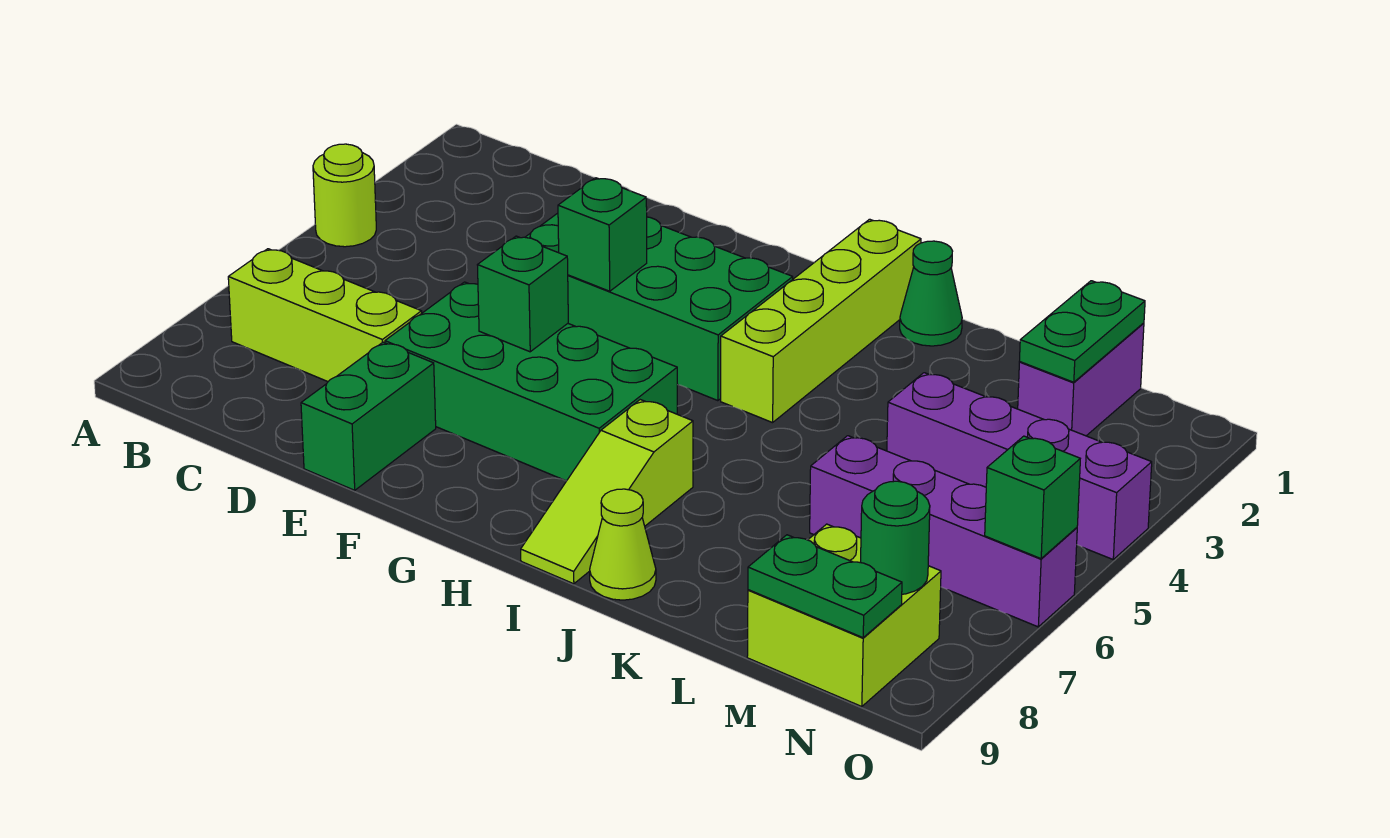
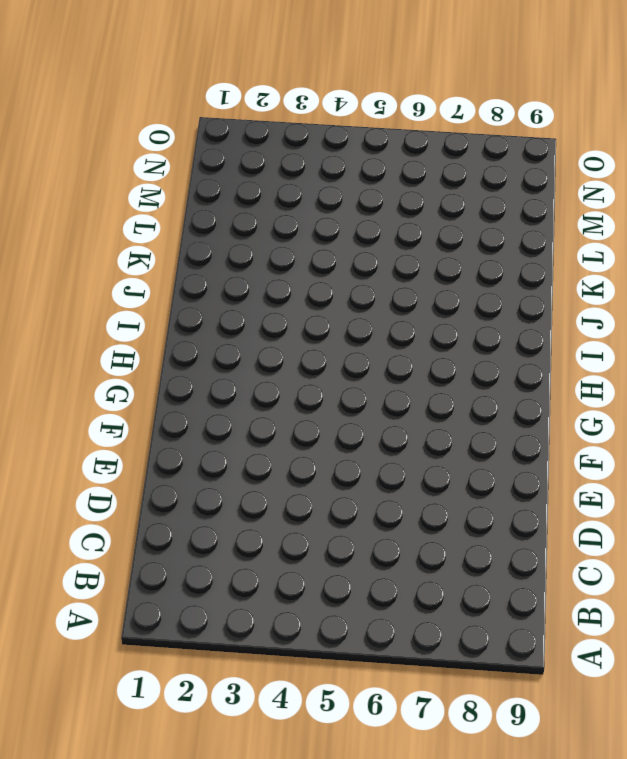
none -> lime 1x1 round brick [313,144,376,247]
none -> lime 1x3 brick [228,249,422,382]
none -> green 2x4 brick [525,213,793,401]

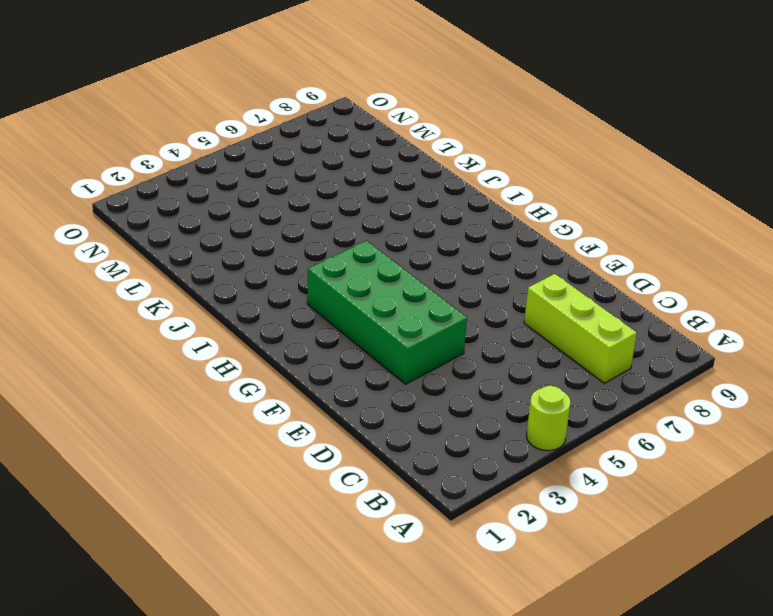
none -> green 2x4 brick [385,282,677,481]
none -> green 1x2 brick [301,342,436,490]
none -> lime 1x4 brick [721,219,921,423]

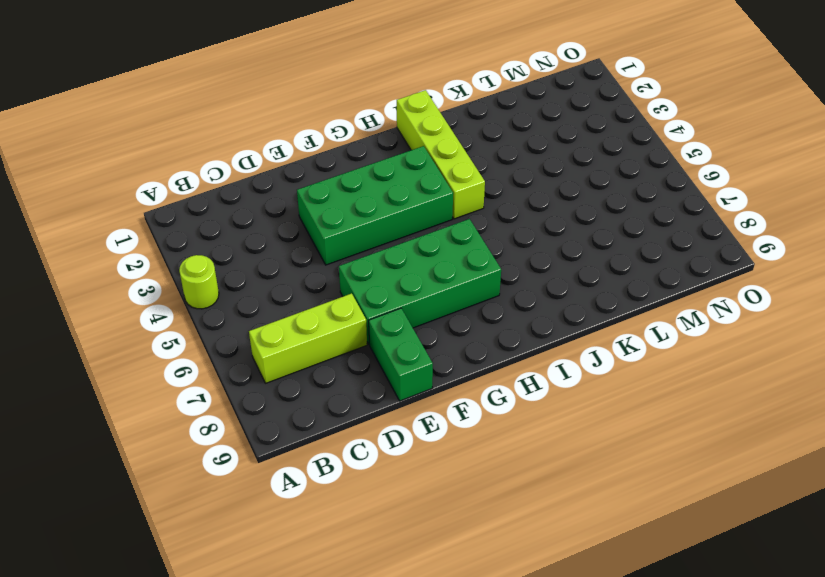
none -> lime 1x3 slope [521,400,693,584]
none -> green 1x1 cone [900,241,962,346]
none -> lime 1x1 cone [590,489,656,600]

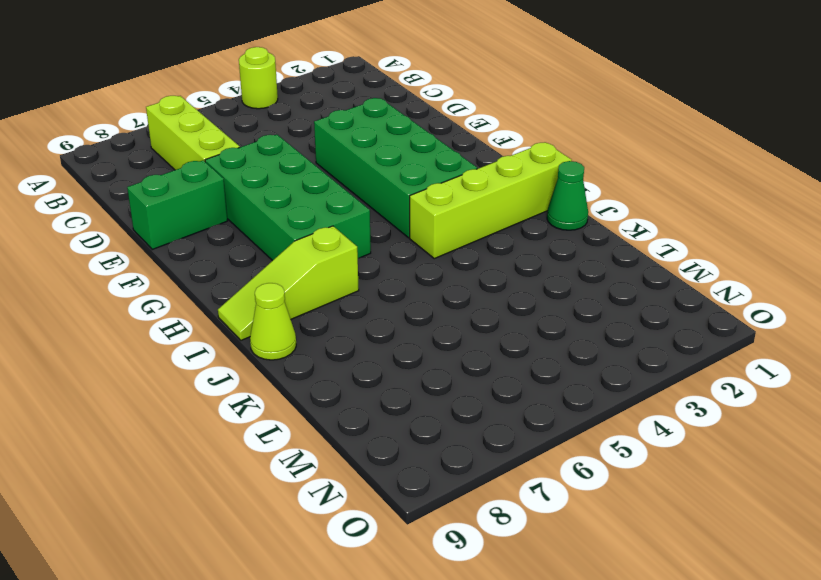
none -> purple 1x4 brick [887,373,1152,559]
none -> purple 1x4 brick [810,436,1077,627]
none -> purple 1x2 brick [1018,323,1144,436]

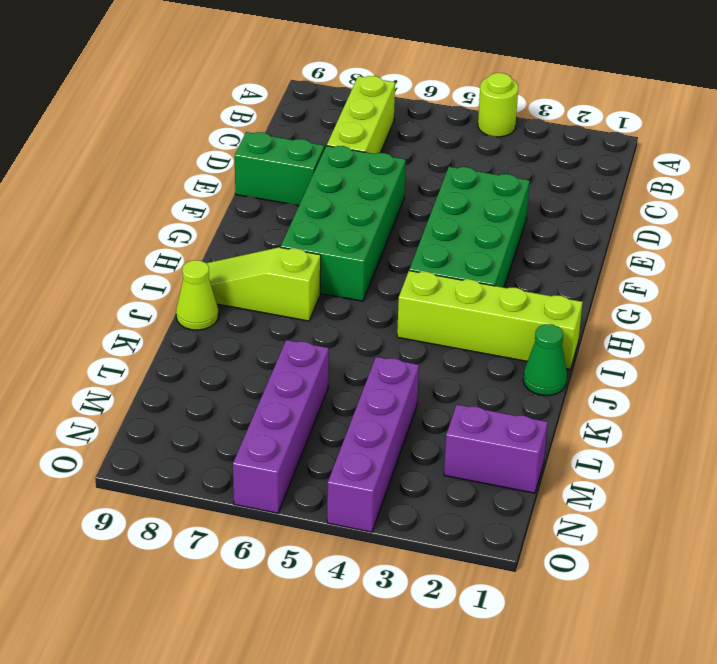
none -> lime 2x2 brick [747,524,941,707]
none -> green 1x1 brick [558,178,647,291]
none -> green 1x1 brick [478,236,568,352]

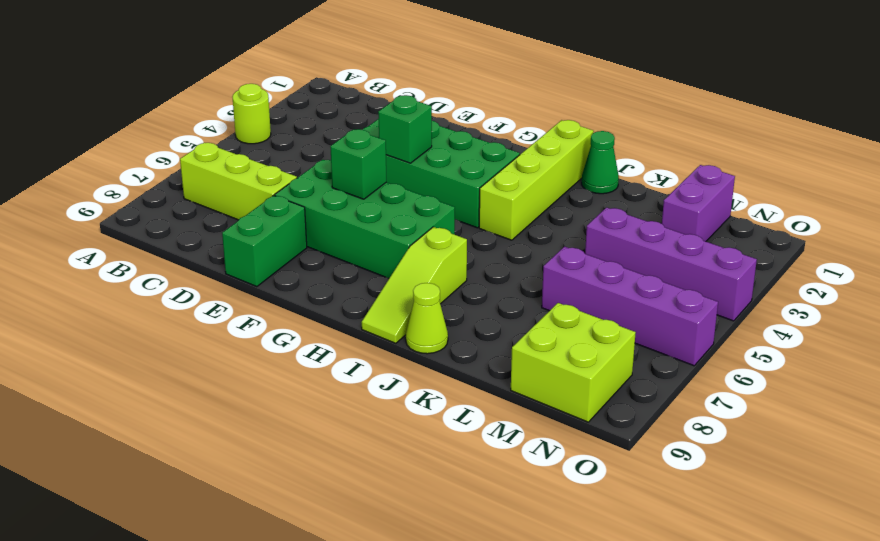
none -> green 1x2 plate [1020,281,1145,382]
none -> green 1x2 plate [748,535,902,638]
none -> green 1x1 round brick [861,481,930,594]

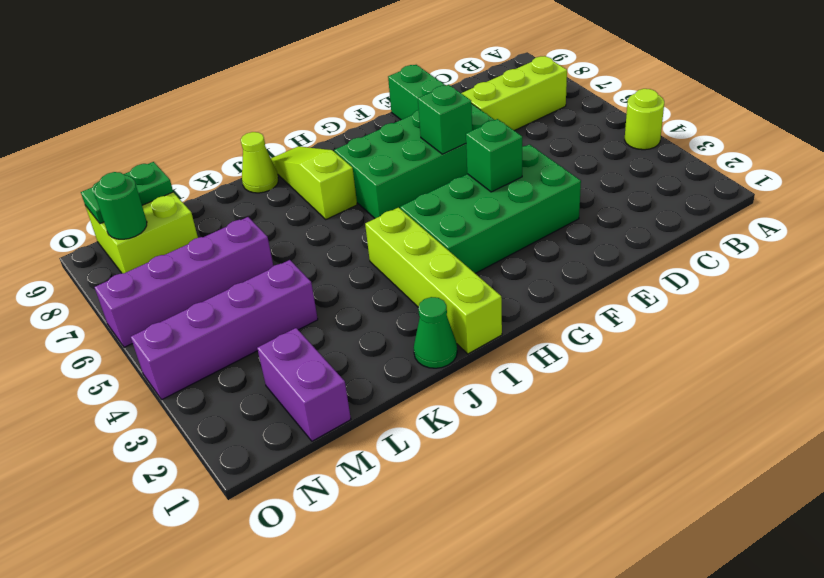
none -> green 1x2 plate [1020,281,1145,382]
none -> green 1x1 brick [985,436,1080,559]

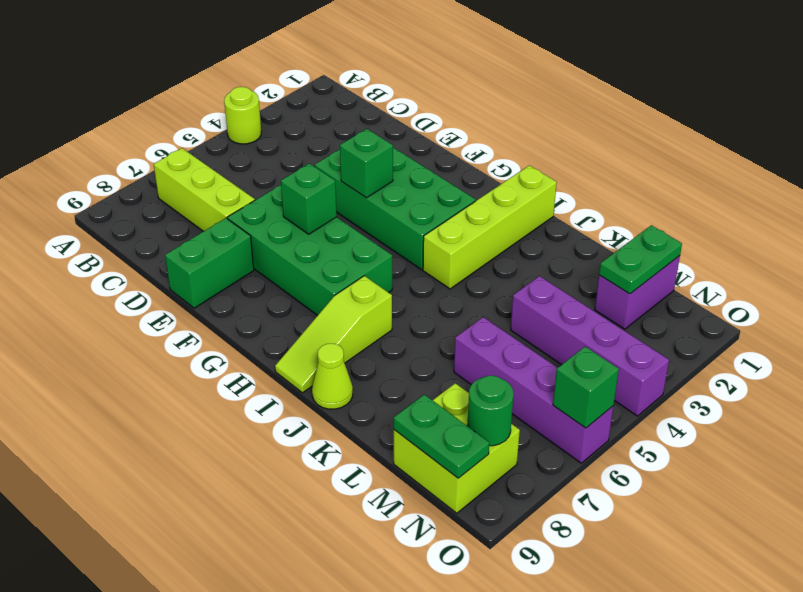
none -> green 1x1 cone [900,241,962,346]

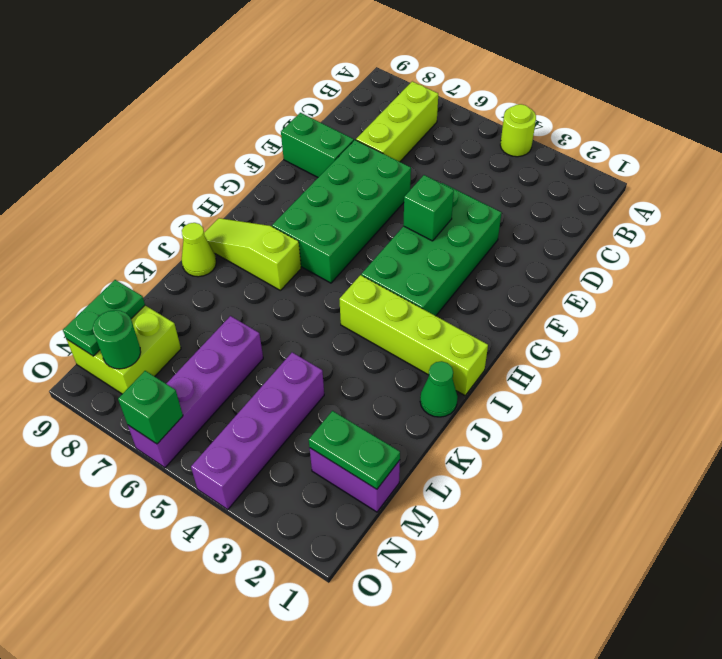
none -> green 1x1 brick [478,236,568,352]

